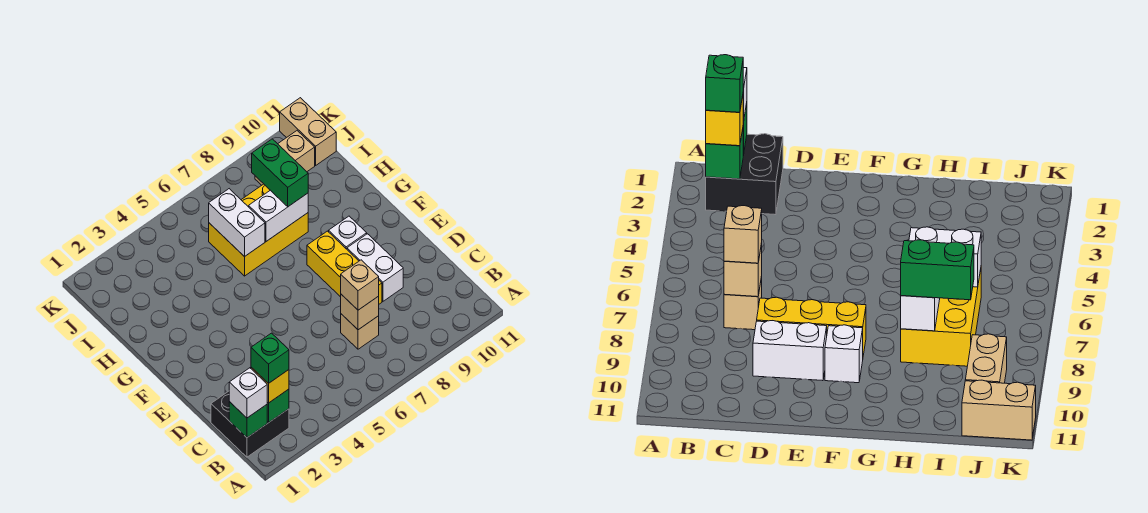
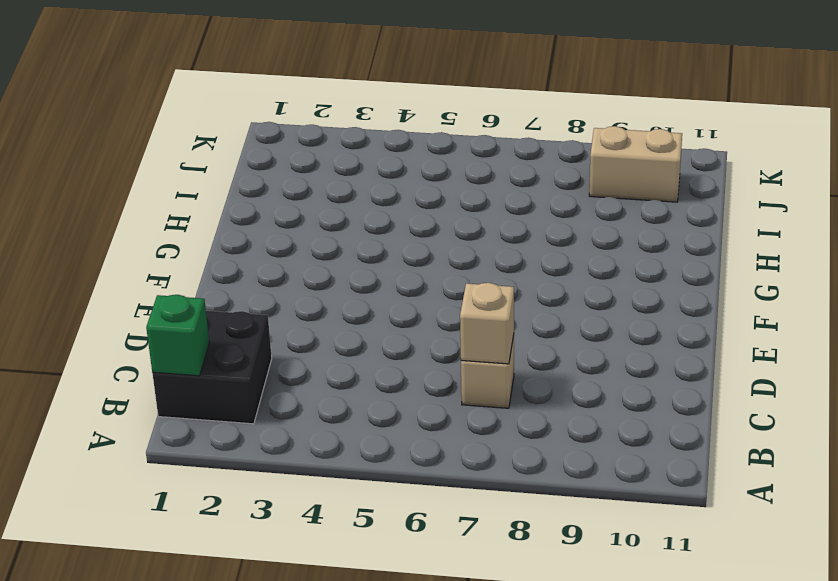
none -> yellow 1x3 brick [307,231,382,304]
none -> white 1x2 brick [347,234,403,301]
none -> white 1x1 brick [329,216,367,249]

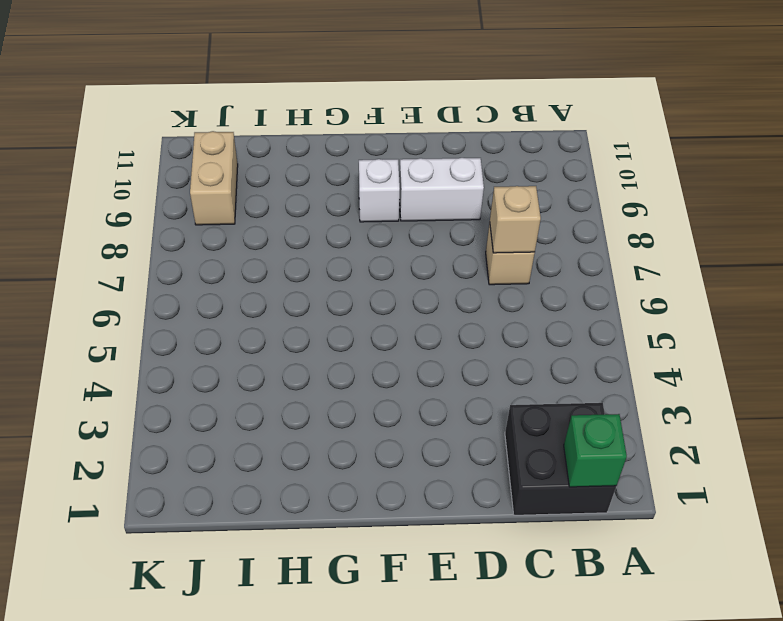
none -> yellow 1x3 brick [307,231,382,304]
none -> yellow 2x3 brick [209,184,308,276]
none -> tan 1x2 brick [280,98,336,165]

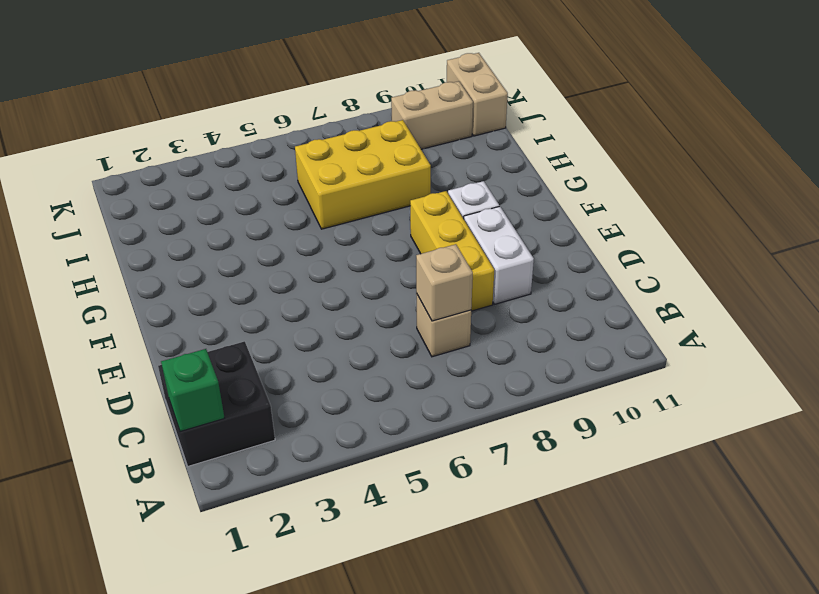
none -> green 1x1 brick [267,389,289,423]
none -> white 1x2 brick [209,189,265,257]
none -> white 1x2 brick [249,190,308,241]

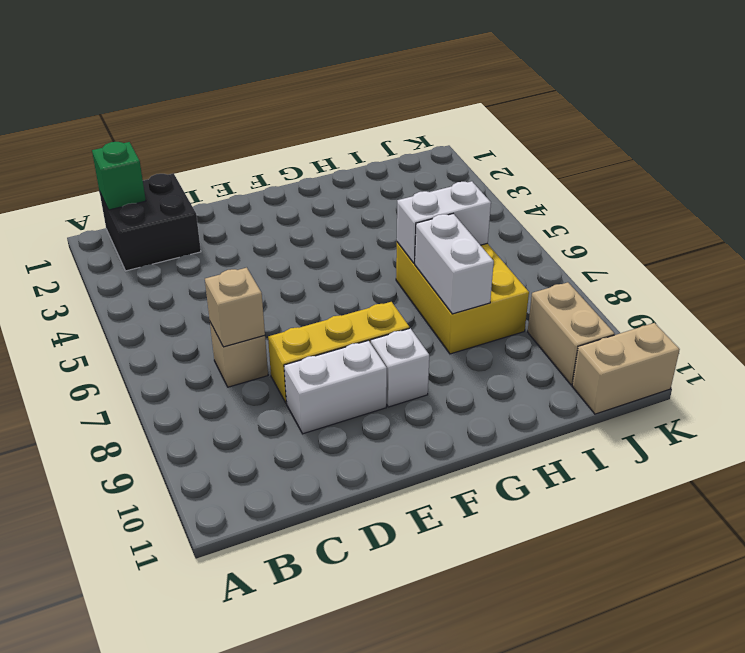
none -> green 1x1 brick [267,389,289,423]
none -> white 1x1 brick [229,368,267,418]
none -> yellow 1x1 brick [251,367,289,403]

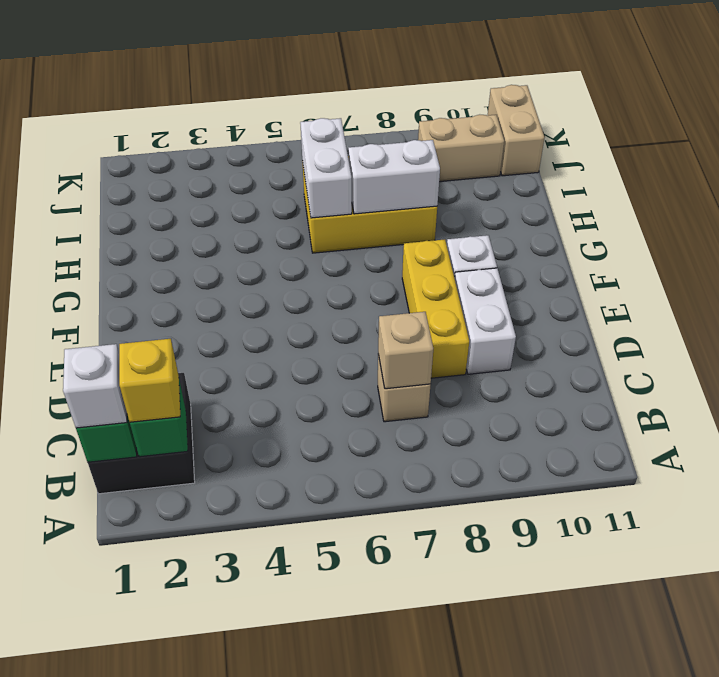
none -> tan 1x1 brick [341,260,379,310]
none -> green 1x2 brick [252,139,308,207]
none -> green 1x1 brick [251,333,289,384]

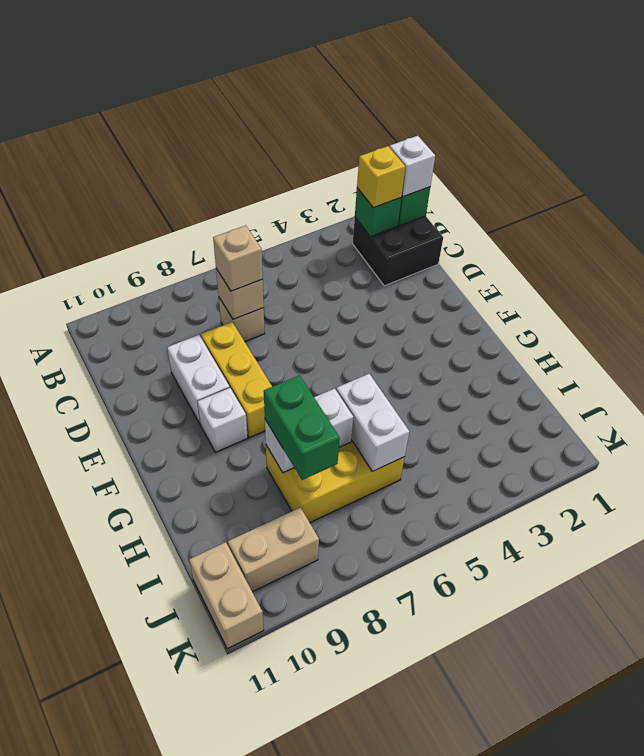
none -> green 1x1 brick [251,333,289,384]

